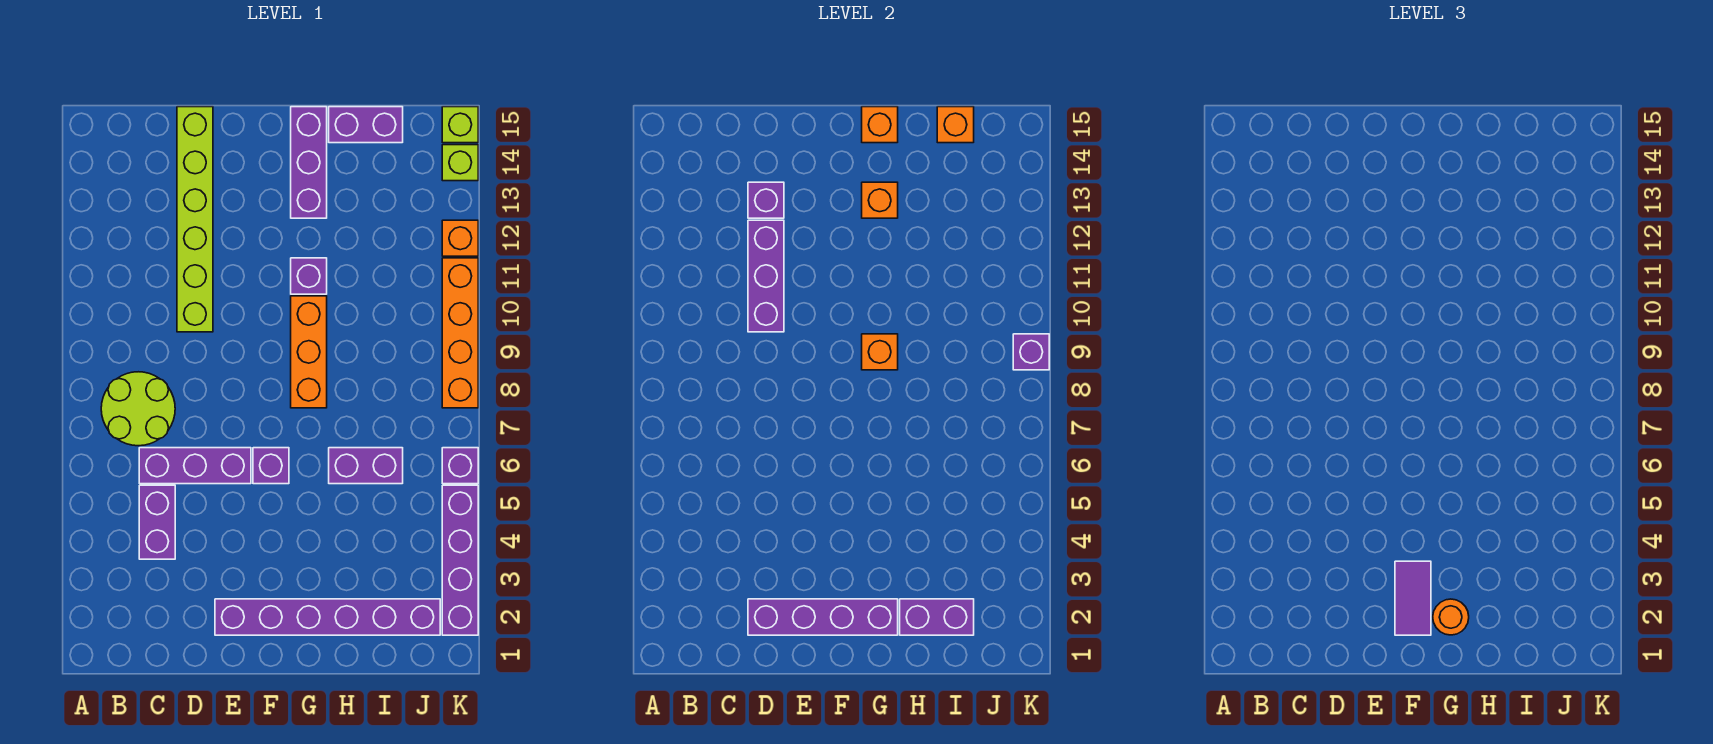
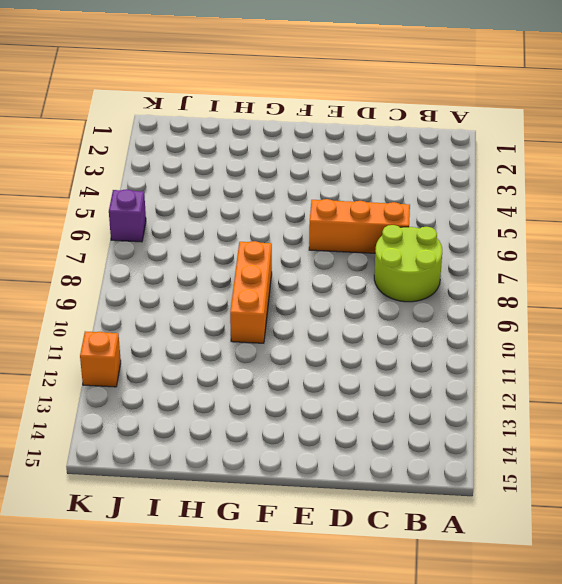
orange 1x3 brick [309,199,410,253] -> purple 1x3 brick [139,448,251,484]
none -> purple 1x2 brick [139,485,175,559]
none -> lime 1x6 brick [177,107,213,332]
none -> purple 1x6 brick [215,599,440,635]

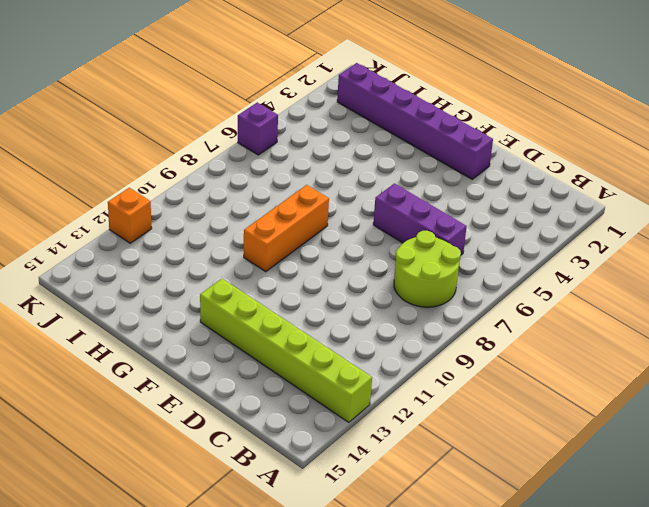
lime 1x6 brick [200,279,372,422] -> lime 1x6 brick turned to [177,107,213,332]
none -> purple 1x2 brick [139,485,175,559]
none -> purple 1x1 brick [253,448,289,484]
none -> purple 1x1 brick [291,258,327,294]

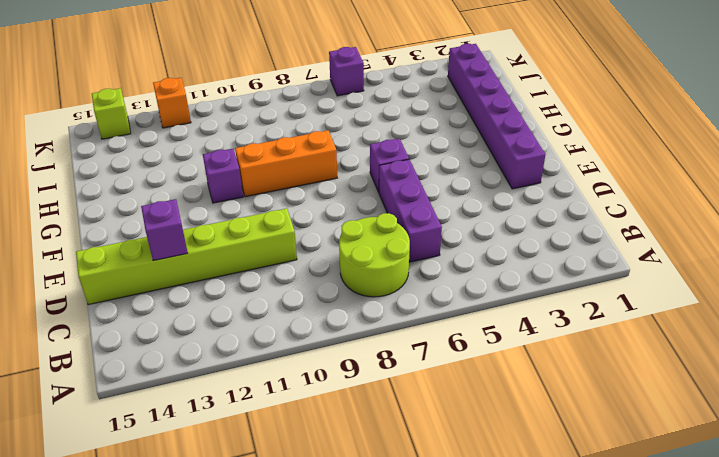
none -> purple 1x2 brick [139,485,175,559]
none -> purple 1x3 brick [291,107,327,218]
none -> purple 1x2 brick [329,448,403,484]

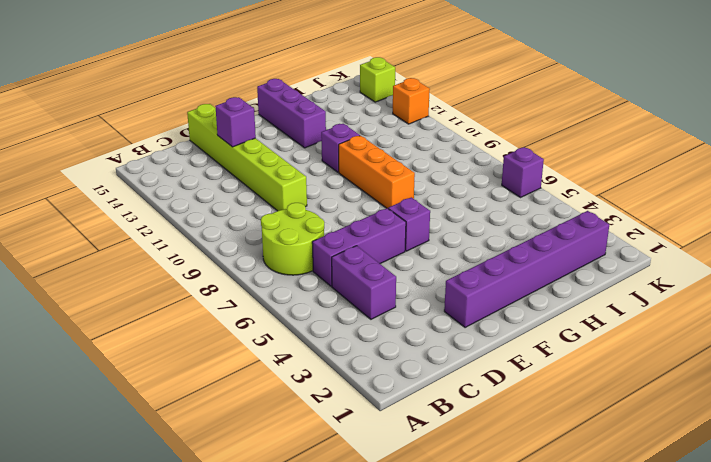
none -> purple 1x2 brick [329,448,403,484]
none -> purple 1x2 brick [329,107,403,143]
none -> purple 1x4 brick [442,485,478,635]

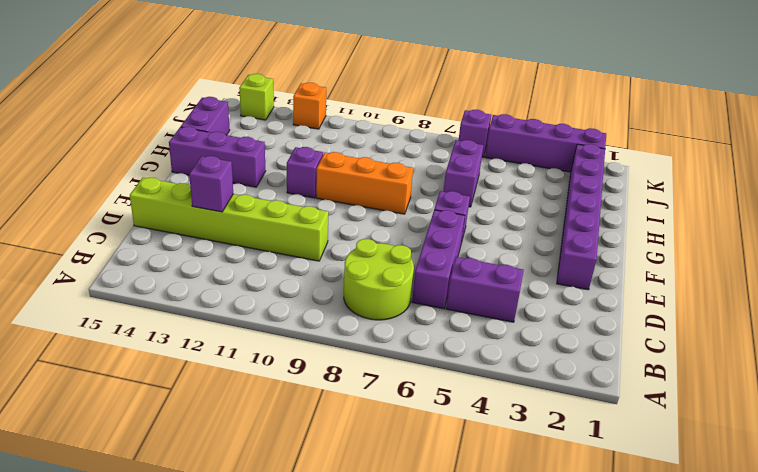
none -> orange 1x4 brick [442,258,478,408]
none -> lime 1x1 brick [442,107,478,143]
none -> purple 1x4 brick [748,599,898,635]

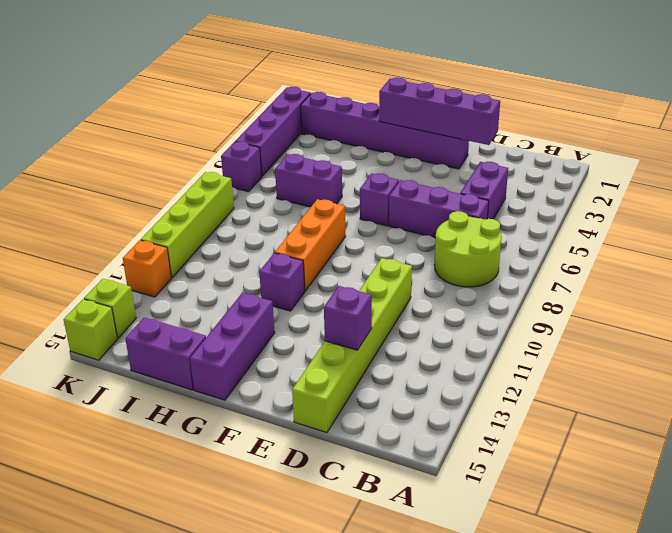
lime 1x4 brick [141,172,234,278] -> orange 1x4 brick [442,258,478,408]
none -> purple 1x3 brick [748,220,784,332]
none -> orange 1x1 brick [862,334,898,370]
none -> orange 1x1 brick [862,182,898,218]

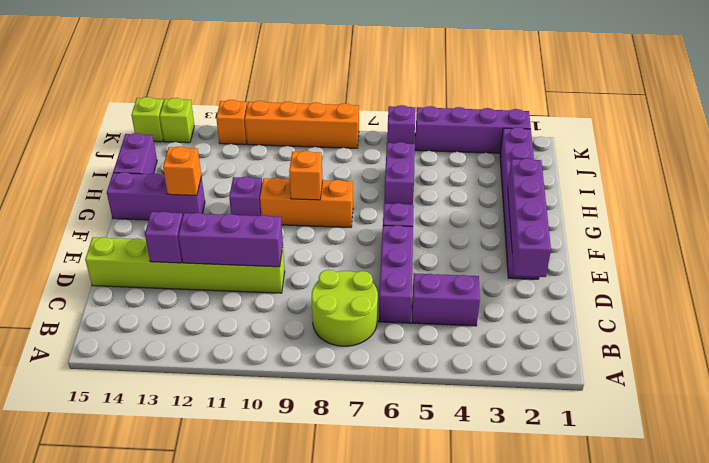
none -> orange 1x1 brick [862,107,898,143]
none -> purple 1x2 brick [900,599,974,635]
none -> orange 1x1 brick [937,107,974,143]

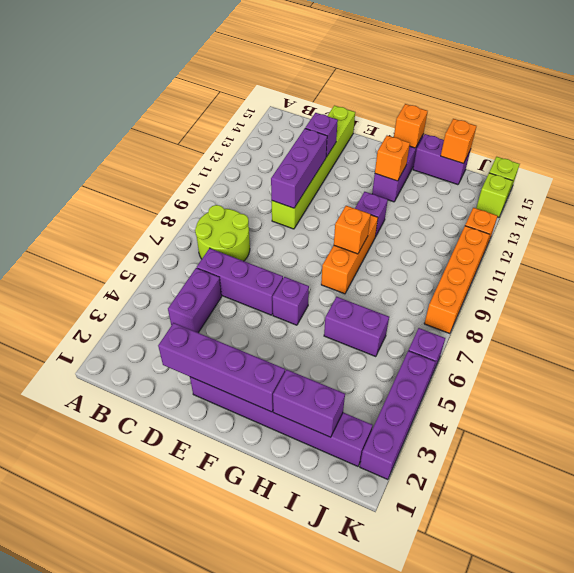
none -> purple 1x1 brick [1013,334,1049,370]
none -> purple 1x2 tile [1395,561,1431,635]
none -> orange 1x1 round brick [1433,599,1469,635]

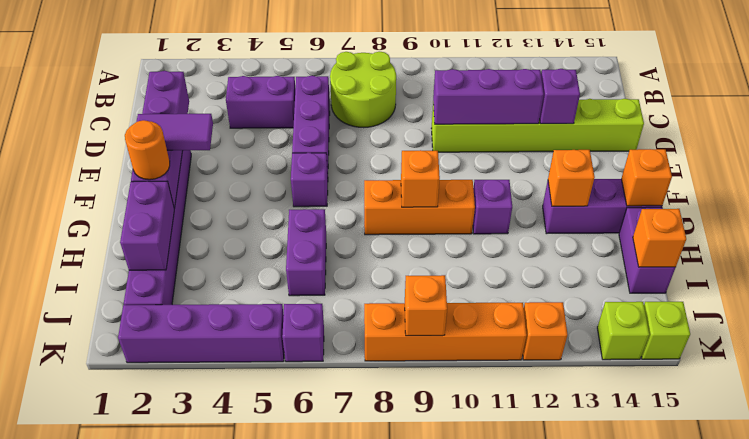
orange 1x1 brick [405,275,447,336] -> purple 1x1 brick [1013,334,1049,370]

